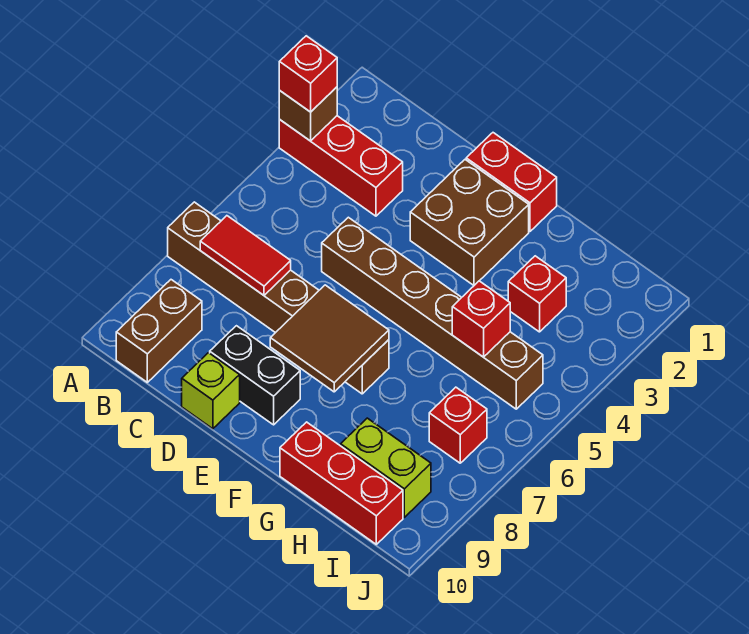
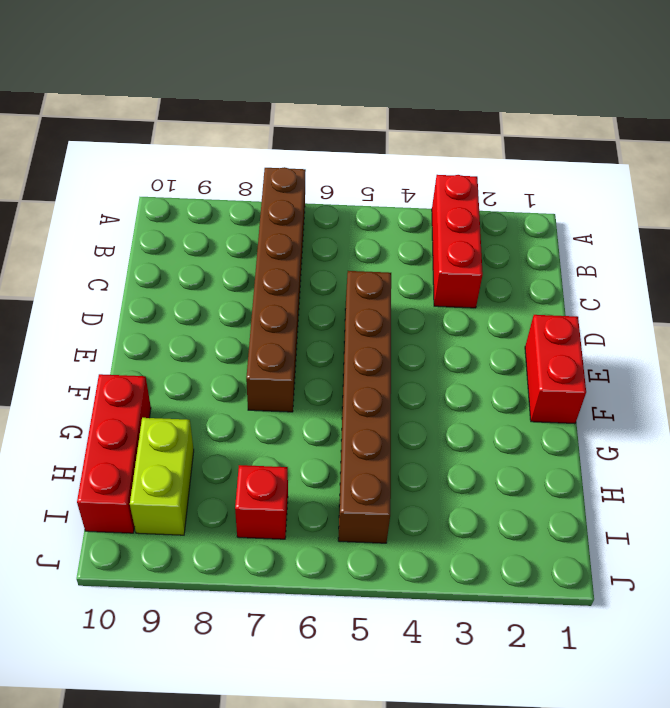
none -> brown 1x2 brick [116,280,202,382]
none -> black 1x2 brick [210,326,300,425]
none -> lime 1x1 brick [182,353,240,429]

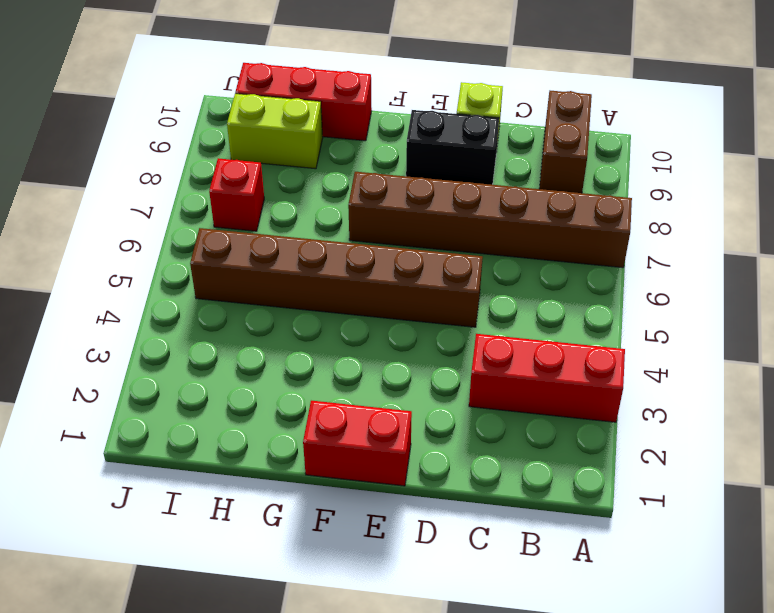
none -> brown 2x2 brick [410,160,529,285]
none -> red 1x1 brick [508,256,566,332]
none -> brown 1x1 brick [279,87,337,141]

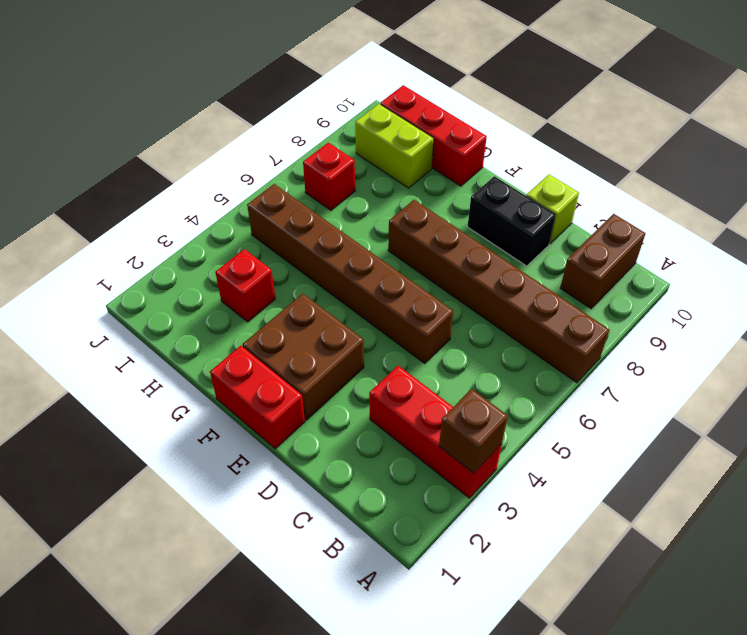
none -> red 1x2 tile [200,216,291,295]
none -> brown 2x2 tile [270,285,389,392]
none -> red 1x1 brick [452,281,510,357]

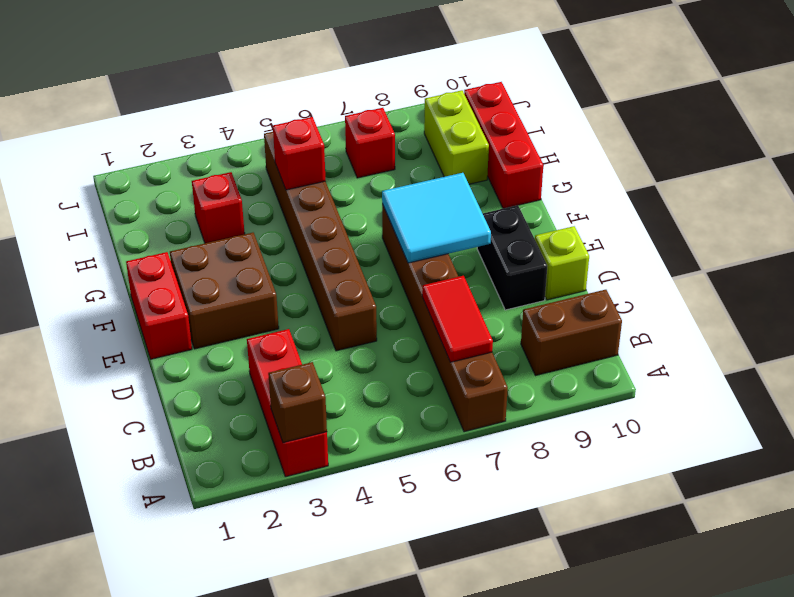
cyan 2x2 tile [382,173,491,263] -> brown 2x2 tile [270,285,389,392]
none -> red 1x1 brick [279,36,337,112]

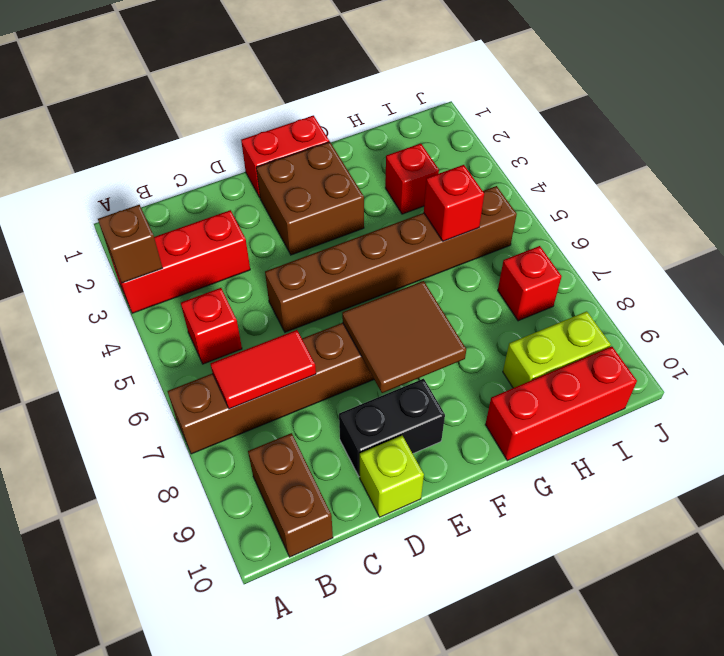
red 1x1 brick [181,288,242,364] -> red 1x1 brick moved to [279,36,337,112]

